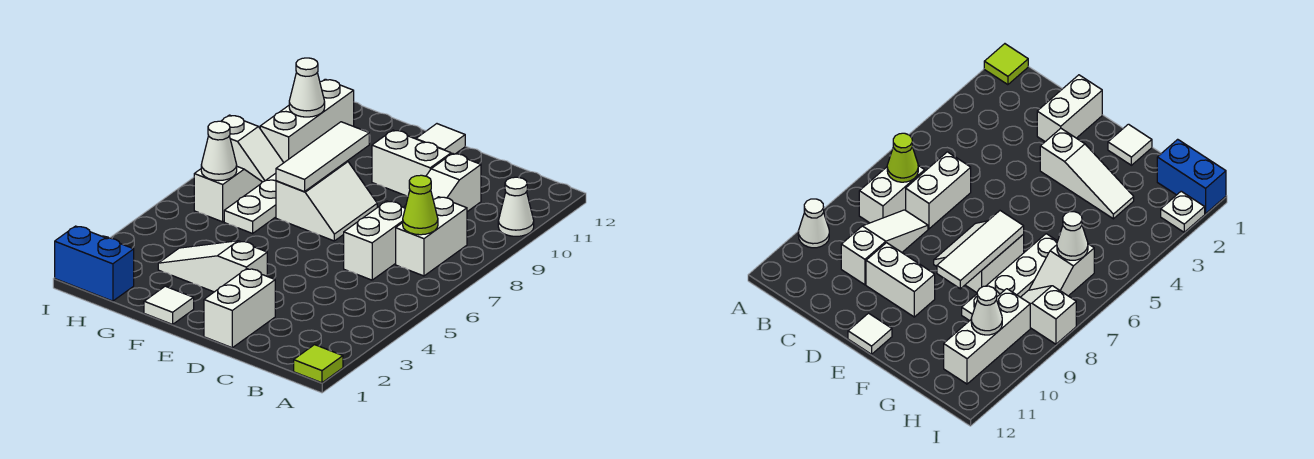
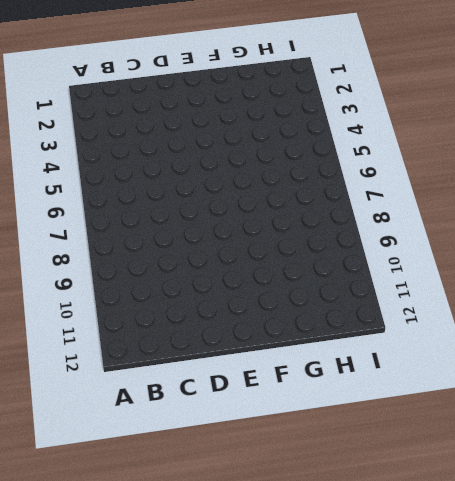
none -> lime 1x1 tile [294,345,343,383]
none -> white 1x1 cone [498,177,534,236]
none -> white 1x2 brick [396,197,467,276]

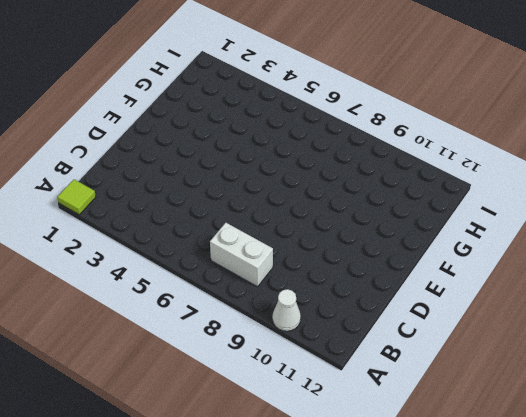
none -> white 1x2 brick [344,201,405,280]
none -> white 1x3 slope [404,153,481,212]
none -> white 1x2 brick [204,269,275,348]

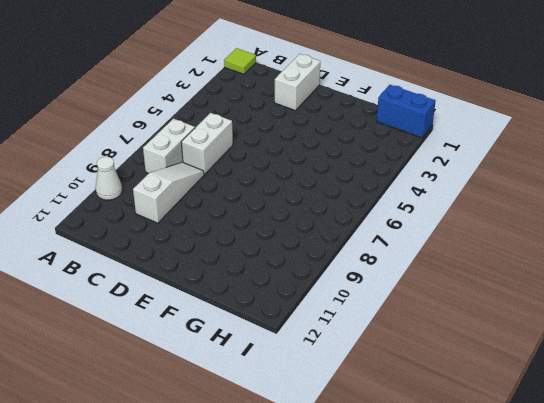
none -> white 1x2 brick [372,130,451,196]
none -> white 1x3 slope [158,241,267,292]
none -> white 2x2 slope [276,161,377,241]

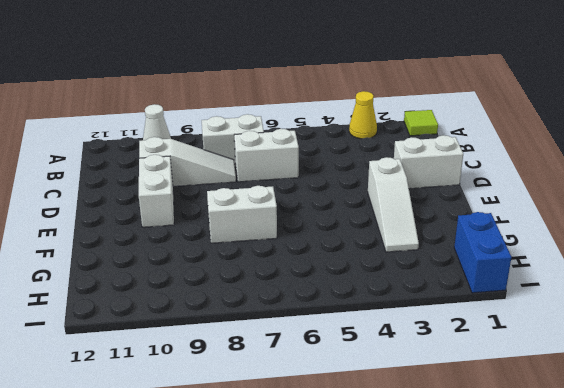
yellow 1x1 cone [349,91,377,139] -> none
none -> white 1x1 tile [416,124,465,154]
none -> white 1x1 tile [144,286,194,324]
none -> white 1x4 plate [224,173,276,233]

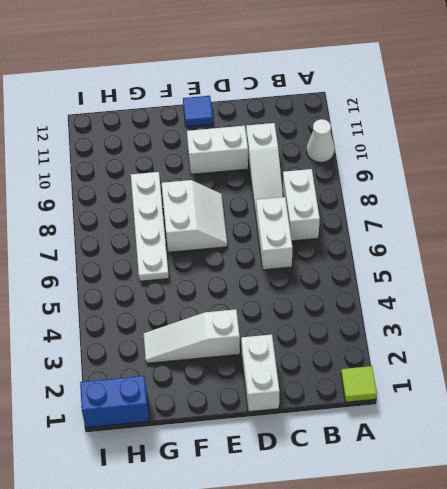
blue 1x1 tile [183,96,213,127] -> white 1x1 tile [416,124,465,154]
none -> white 1x1 tile [144,286,194,324]
none -> white 1x2 slope [194,167,262,222]
none -> white 1x2 slope [221,115,284,182]

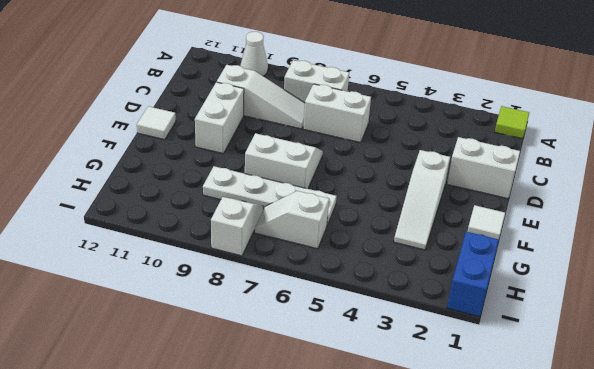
none -> white 1x3 brick [260,79,354,162]
none -> white 1x1 plate [1161,191,1205,232]
none -> lime 1x1 cone [403,175,438,235]

